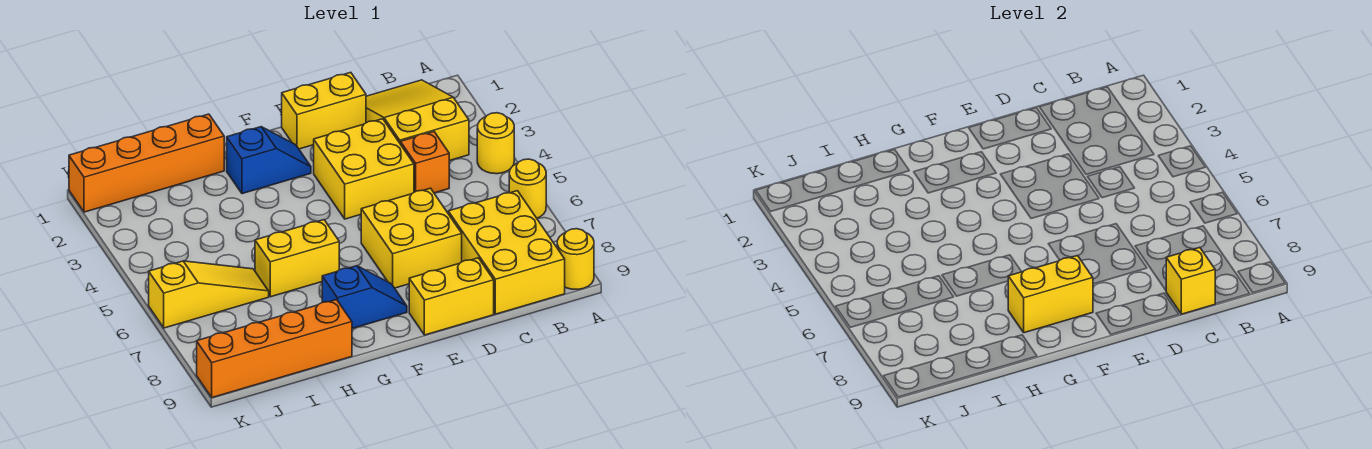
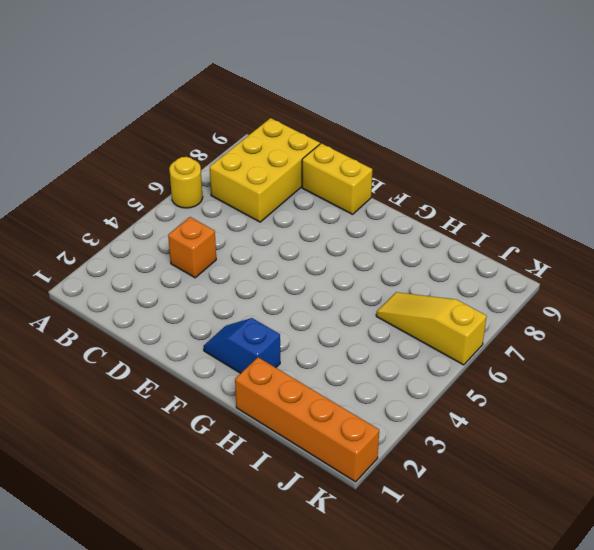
none -> yellow 1x1 round brick [477,113,514,174]
none -> yellow 1x1 round brick [557,229,594,289]
none -> yellow 2x3 slope [366,80,469,161]

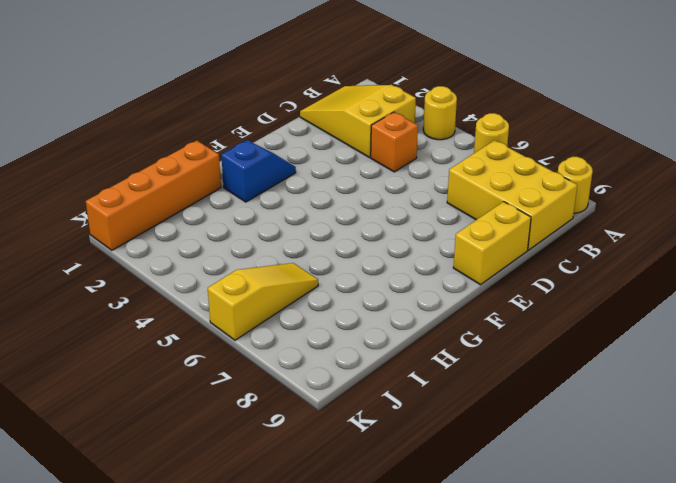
none -> yellow 1x2 brick [282,72,366,149]
none -> yellow 2x2 brick [314,119,414,219]
none -> yellow 2x2 brick [361,188,462,288]

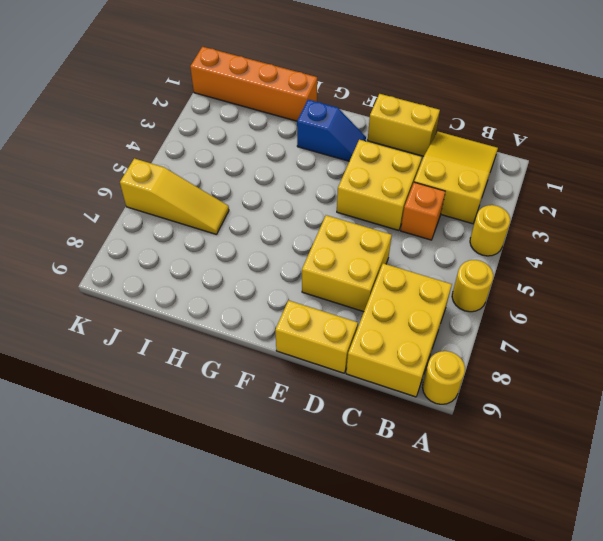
none -> blue 1x2 slope [322,266,407,328]
none -> yellow 1x2 brick [255,220,339,297]
none -> orange 1x4 brick [197,300,352,398]

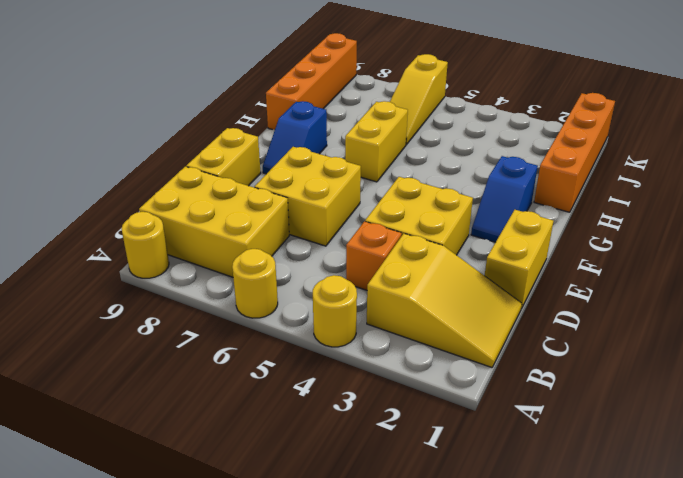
none -> yellow 1x1 brick [1166,248,1215,314]
none -> yellow 1x2 brick [1008,256,1093,333]

